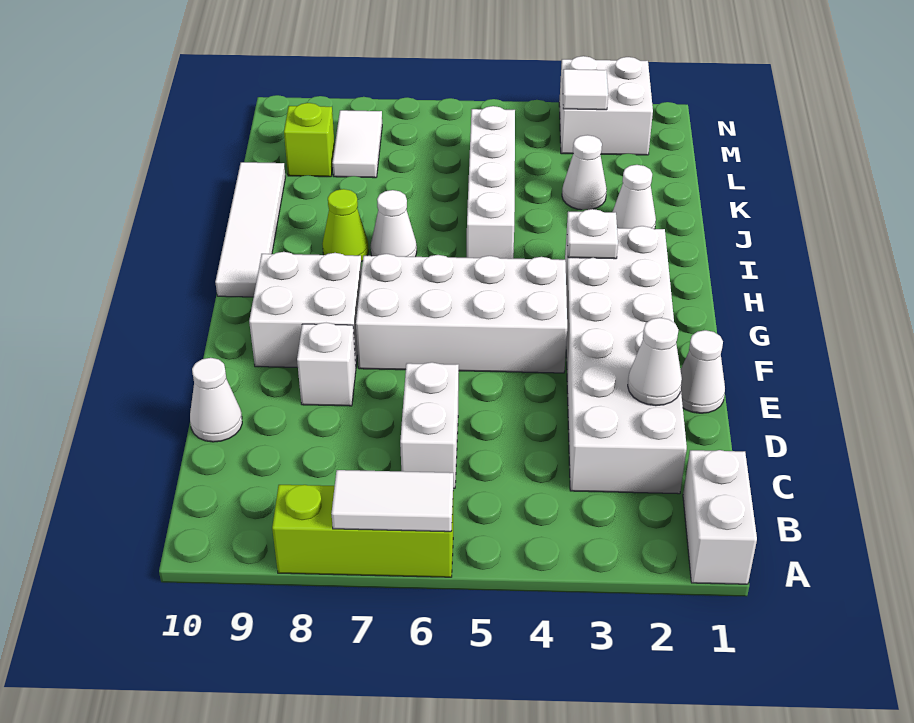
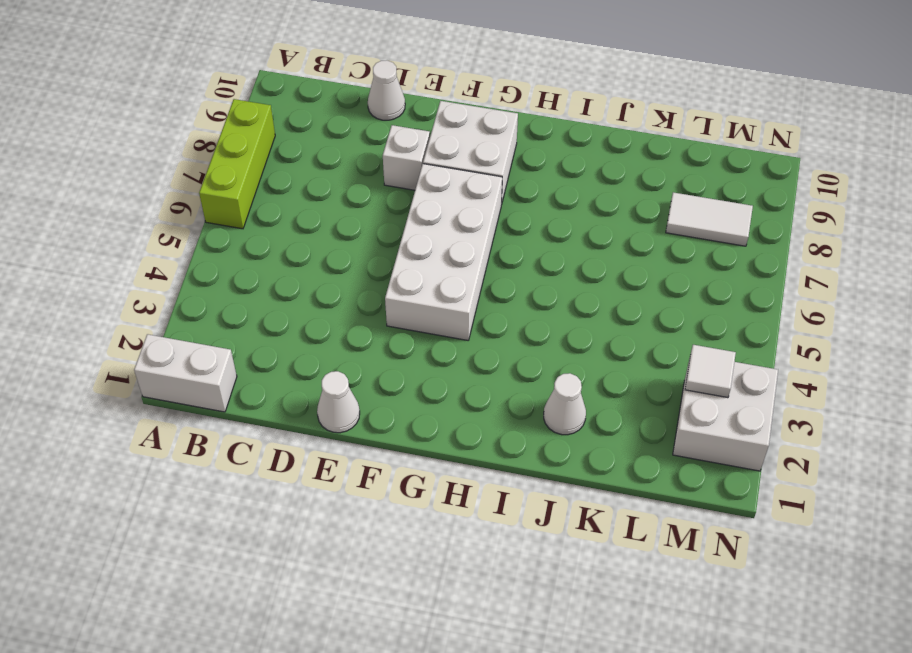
none -> white 2x6 brick [565,226,687,494]
none -> white 1x2 brick [400,362,459,488]
none -> white 1x4 tile [215,162,285,297]

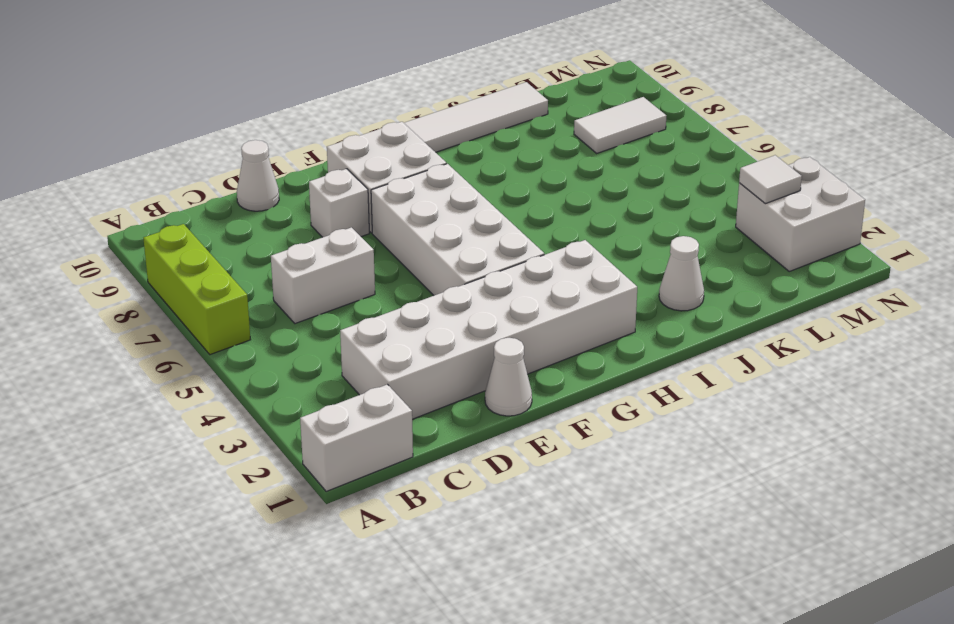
none -> white 1x4 brick [467,106,515,259]
none -> white 1x1 cone [371,190,417,257]
none -> lime 1x1 cone [322,189,369,262]

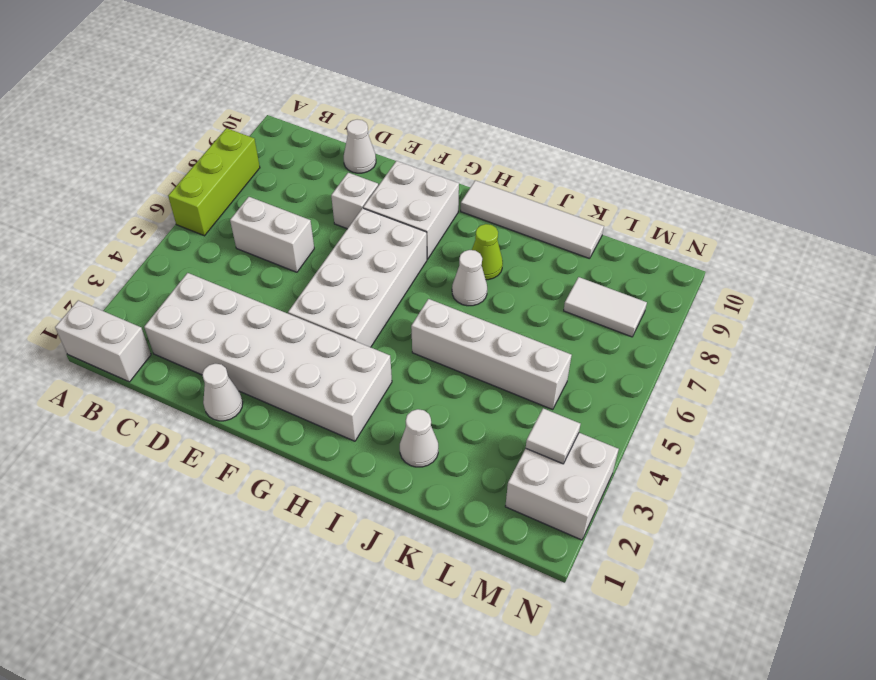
none -> white 1x1 cone [562,135,607,210]
none -> lime 1x1 brick [284,103,335,177]
none -> white 1x2 tile [331,470,453,532]

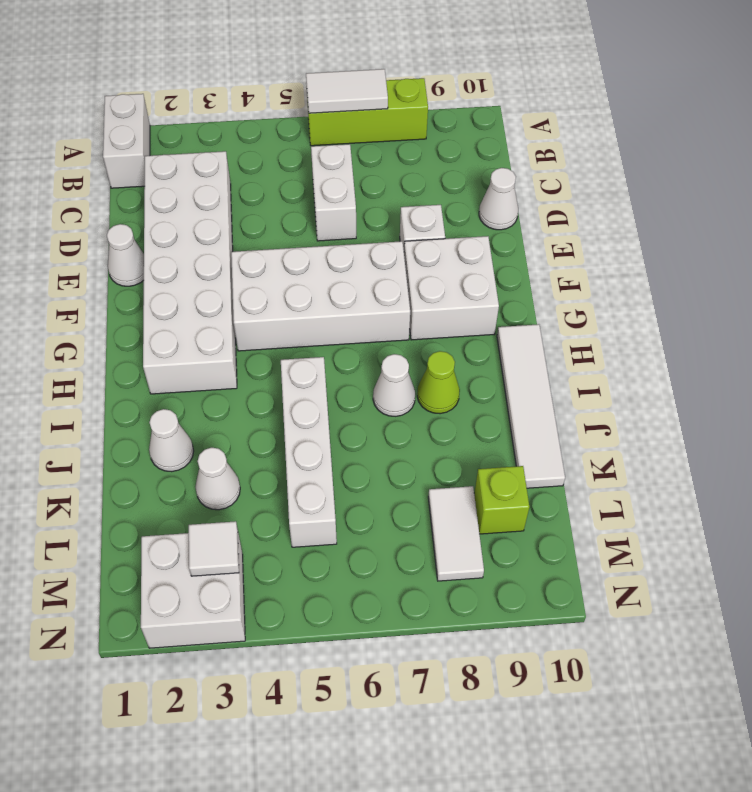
none -> white 1x1 cone [628,318,682,406]
none -> white 1x1 plate [567,209,618,259]

